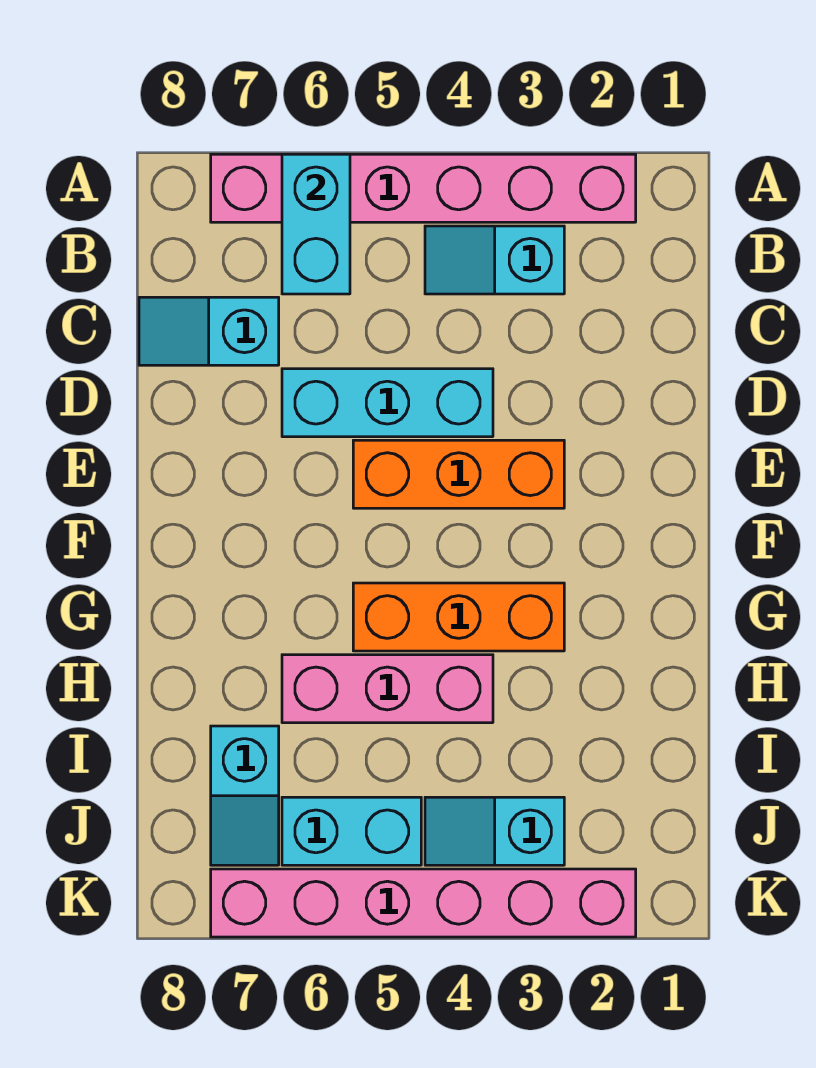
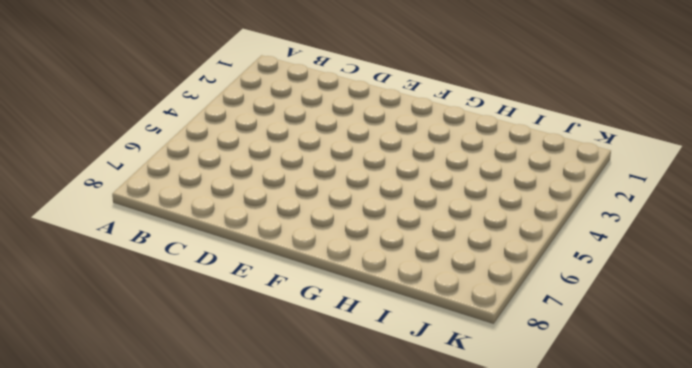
none -> pink 1x6 brick [211,154,636,222]
none -> cyan 1x2 slope [425,226,564,294]
none -> cyan 1x2 slope [139,297,279,365]

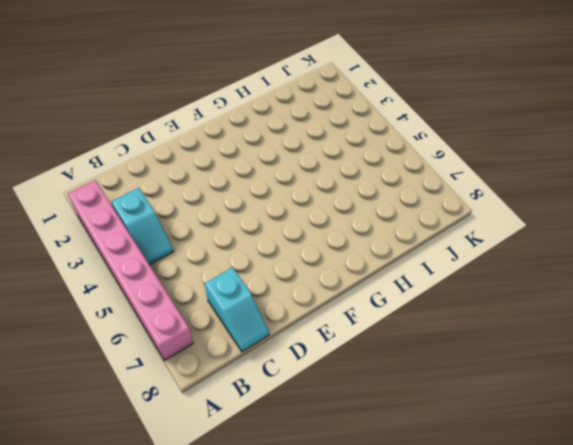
none -> cyan 1x3 brick [282,369,493,437]
none -> orange 1x3 brick [353,440,564,508]
none -> orange 1x3 brick [353,583,564,651]

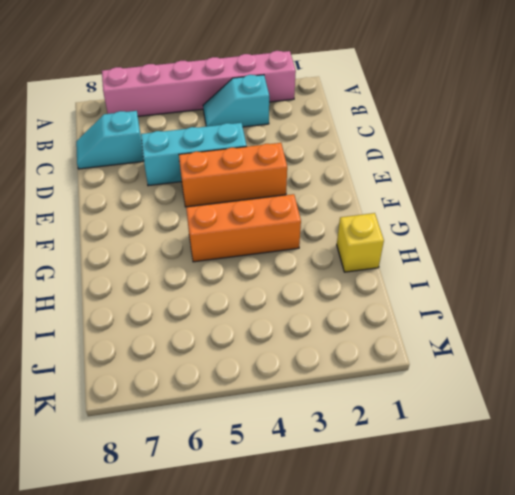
yellow 1x1 brick [337,213,384,272] -> none
none -> pink 1x3 brick [282,655,493,723]
none -> cyan 1x2 slope [211,726,279,865]
none -> cyan 1x2 slope [425,797,564,865]

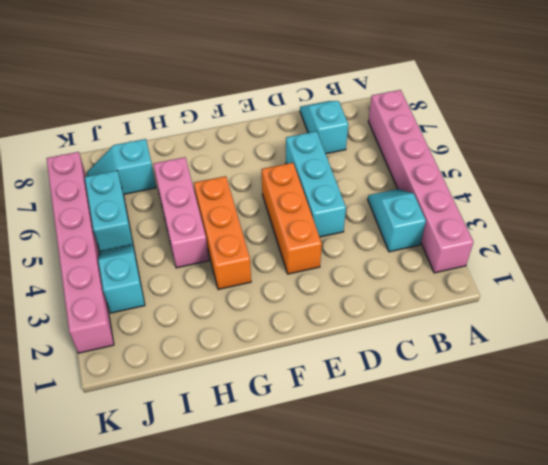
none -> cyan 1x2 brick [282,154,350,294]

